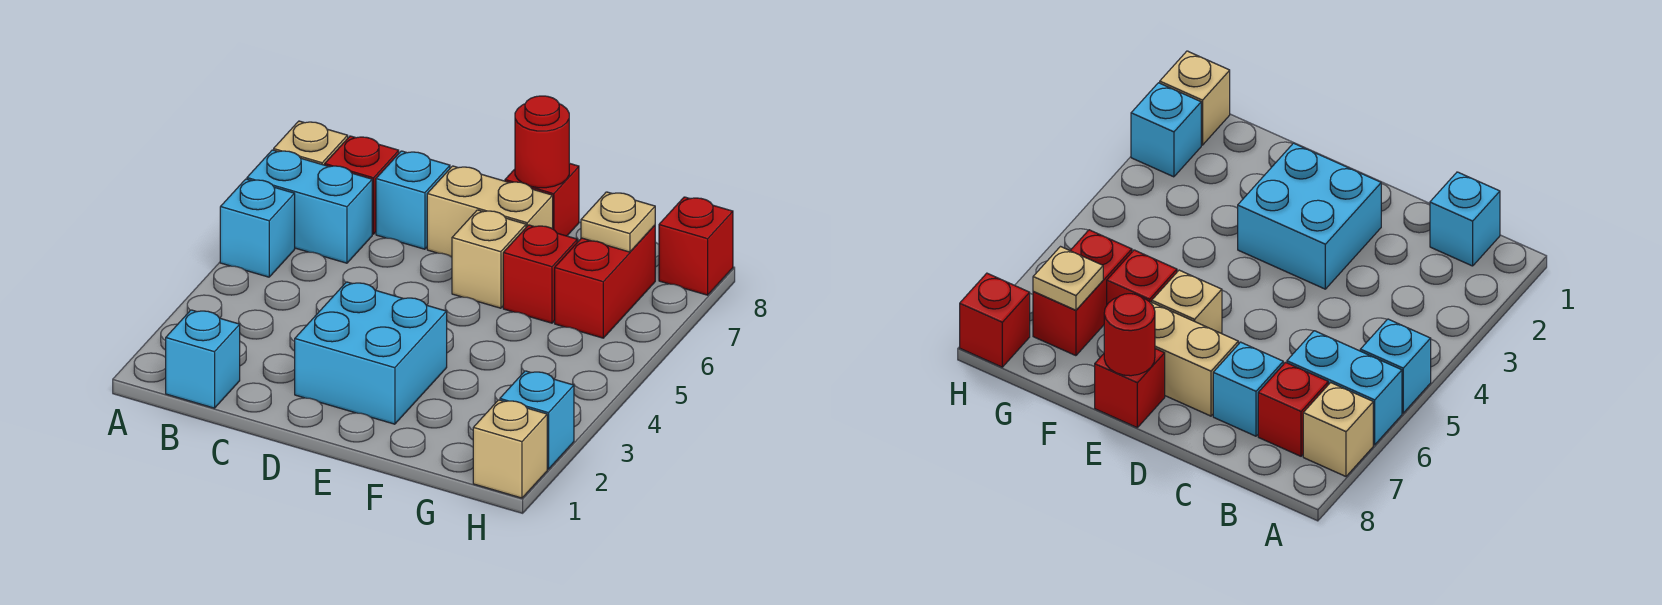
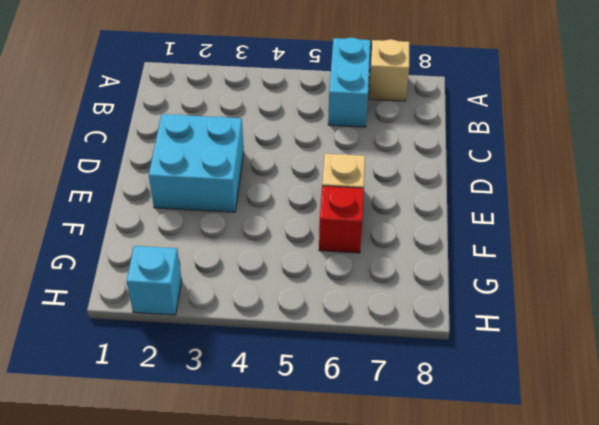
none -> cyan 1x1 brick [220,179,295,277]
none -> cyan 1x1 brick [166,310,240,408]
none -> red 1x1 brick [325,136,399,234]

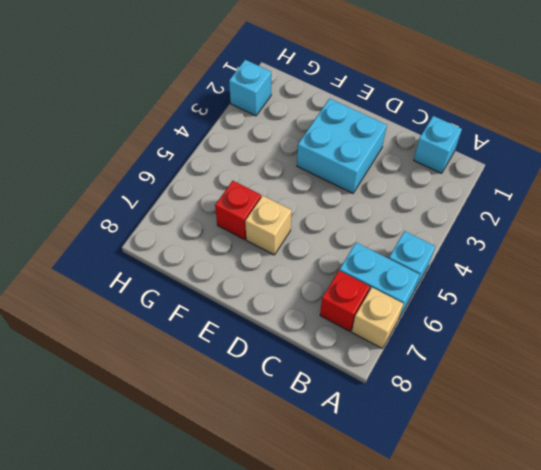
none -> cyan 1x1 brick [376,151,450,249]
none -> tan 1x2 brick [427,166,553,257]
none -> red 1x1 brick [505,163,579,236]

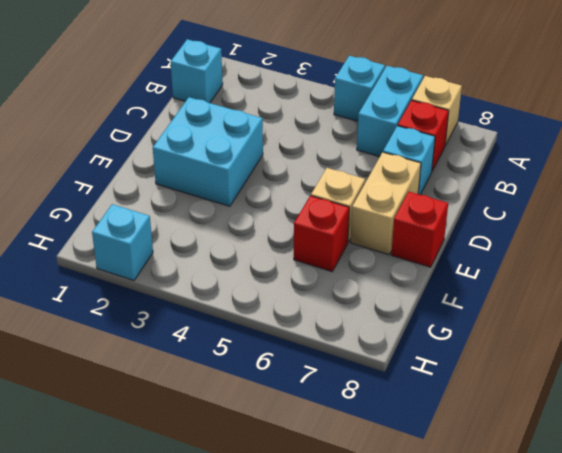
none -> red 1x2 brick [555,225,655,338]
none -> tan 1x1 brick [473,400,547,498]
none -> red 1x1 brick [659,197,733,295]

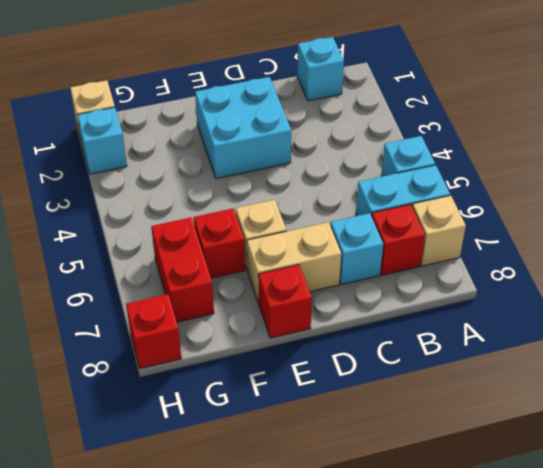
none -> red 1x1 round brick [515,96,569,188]
none -> tan 1x1 plate [581,192,655,252]

